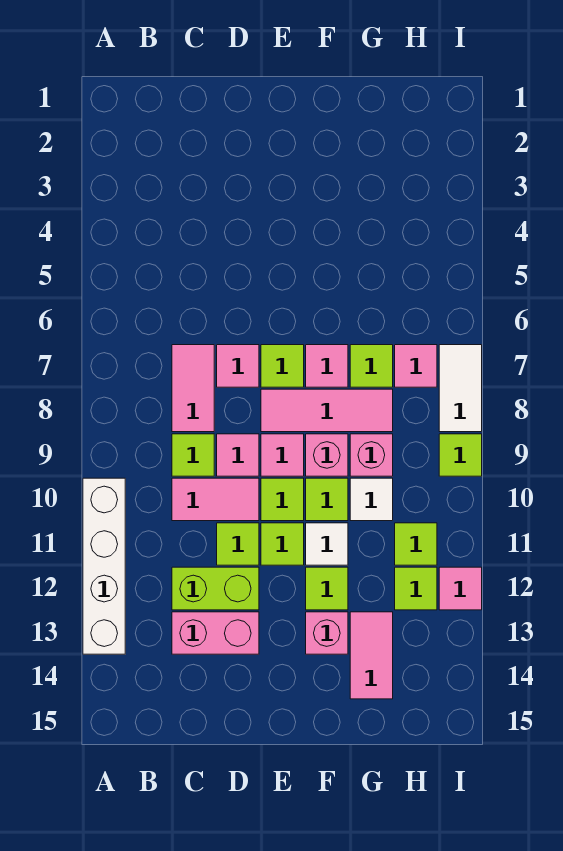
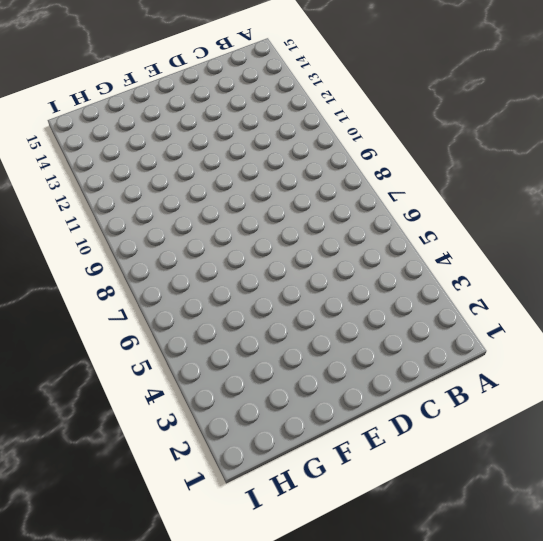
none -> white 1x4 brick [83,478,125,654]
none -> pink 1x2 tile [172,345,214,432]
none -> lime 1x1 tile [172,434,214,476]
none -> pink 1x2 tile [172,478,259,521]

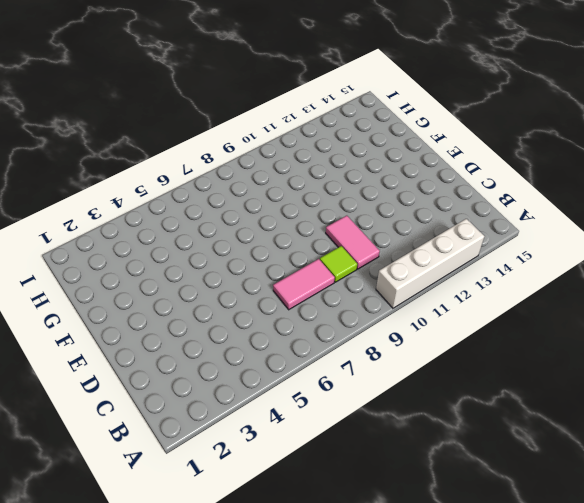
none -> lime 1x2 brick [172,567,259,610]
none -> pink 1x2 brick [172,612,259,654]
none -> pink 1x1 tile [217,345,259,387]
none -> pink 1x1 tile [217,434,259,476]

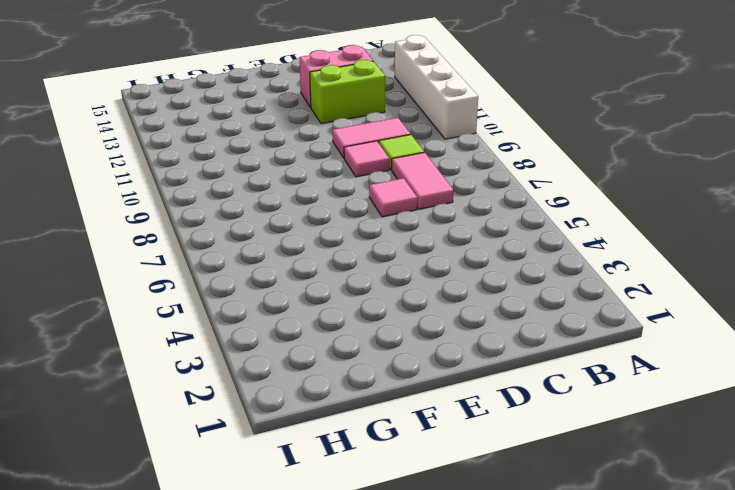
none -> lime 1x1 tile [217,523,259,565]
none -> lime 1x1 tile [261,345,304,387]
none -> pink 1x3 tile [261,389,393,432]
none -> pink 1x1 tile [261,434,304,476]

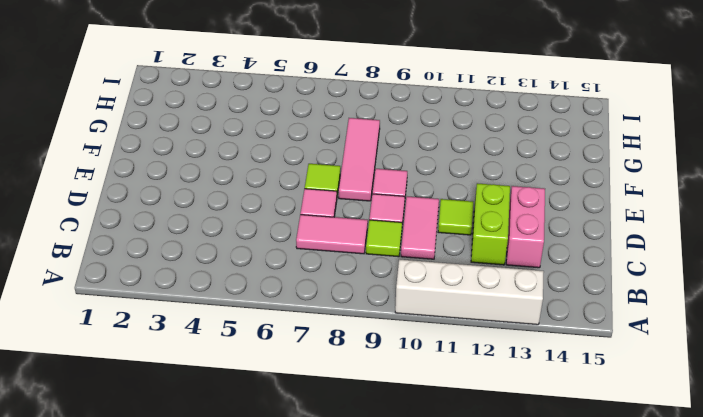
none -> lime 1x1 tile [261,478,304,521]
none -> lime 1x1 tile [261,523,304,565]
none -> pink 1x1 tile [306,345,348,387]
none -> pink 1x1 brick [306,434,348,476]

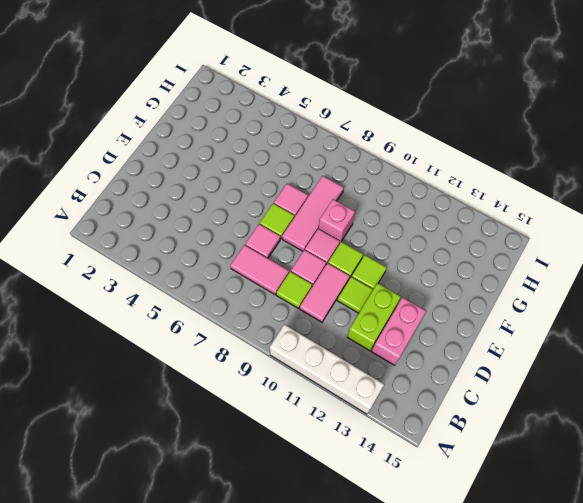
none -> lime 1x1 tile [306,478,348,521]
none -> white 1x1 tile [306,523,348,565]
none -> lime 1x1 tile [306,567,348,610]
none -> pink 1x1 brick [306,612,348,654]

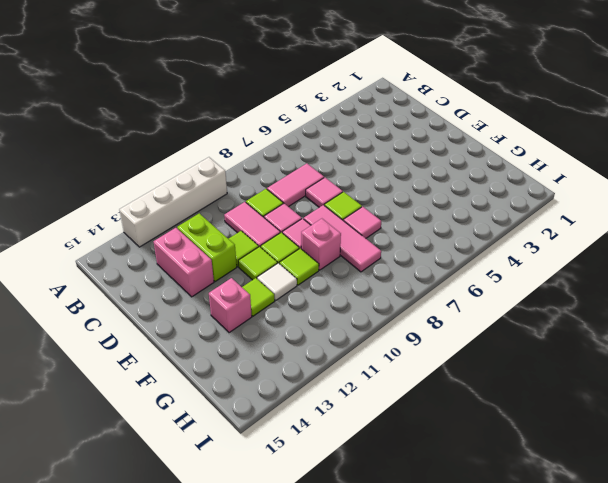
none -> lime 1x1 tile [350,345,393,387]
none -> pink 1x1 brick [350,434,393,476]
none -> white 1x1 tile [350,478,393,521]
none -> pink 1x2 tile [350,612,393,699]

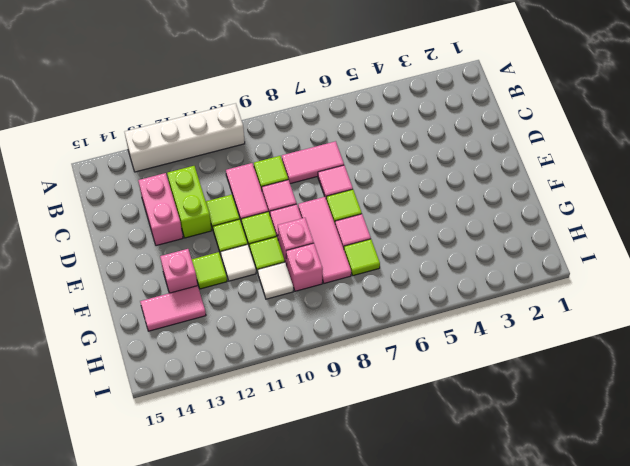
none -> pink 1x1 tile [395,345,437,387]
none -> lime 1x1 tile [395,523,437,565]
none -> lime 1x1 tile [395,567,437,610]
none -> white 1x2 tile [439,345,482,432]

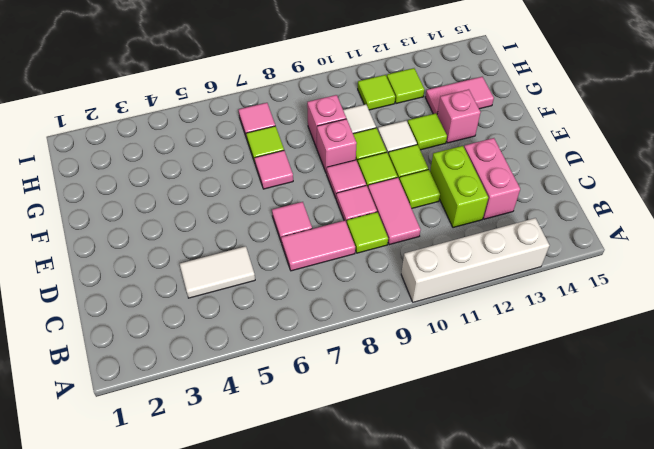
white 1x2 tile [180,246,255,298] -> white 1x2 tile moved to [439,345,482,432]
none -> lime 1x1 tile [261,345,304,387]
none -> pink 1x3 tile [261,389,393,432]
none -> lime 1x1 tile [439,434,482,476]
none -> pink 1x1 tile [439,567,482,610]

